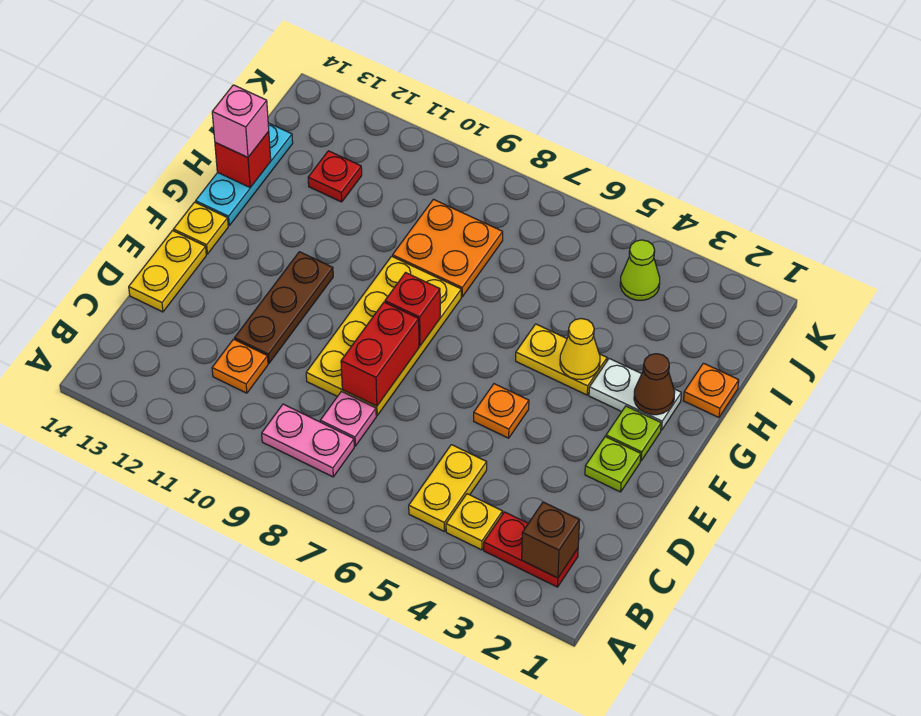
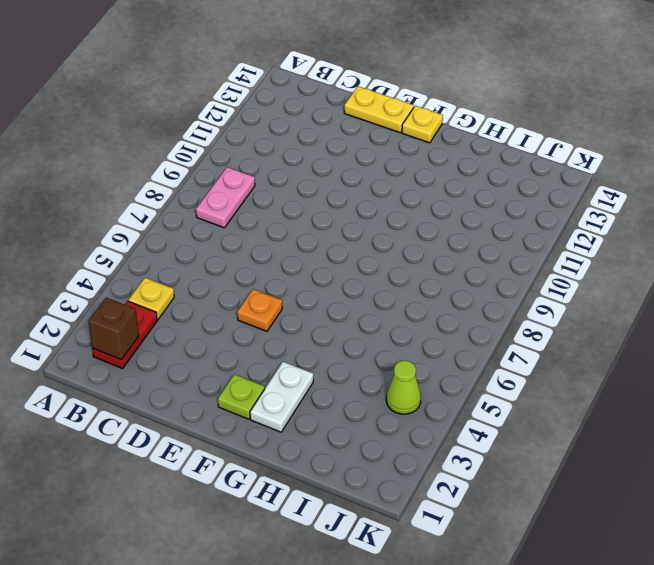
none -> yellow 1x2 plate [409,445,487,531]
none -> pink 1x1 plate [320,391,376,446]
none -> orange 1x1 plate [212,339,268,393]

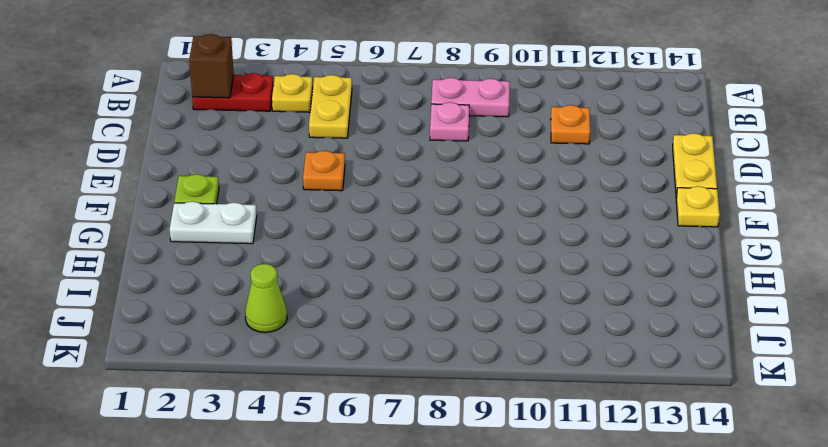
none -> yellow 2x4 plate [306,256,461,415]
none -> brown 1x3 plate [235,252,333,363]
none -> lime 1x1 plate [585,437,641,492]

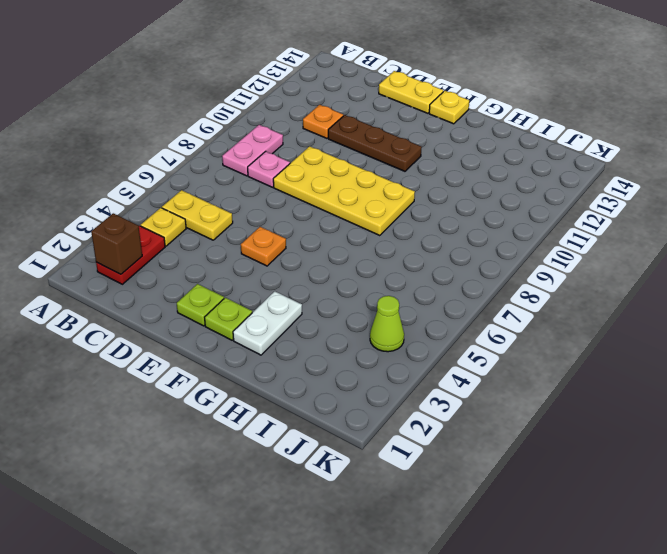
none -> yellow 1x2 plate [516,324,607,395]
none -> cyan 1x3 plate [196,123,293,226]
none -> orange 1x1 plate [683,363,739,417]

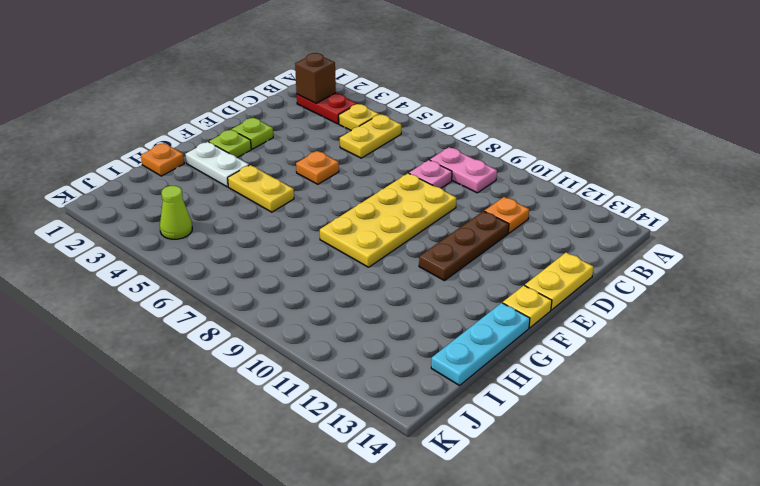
none -> orange 2x2 plate [393,199,503,297]
none -> red 1x1 plate [308,151,362,202]
none -> red 1x2 brick [341,302,419,406]

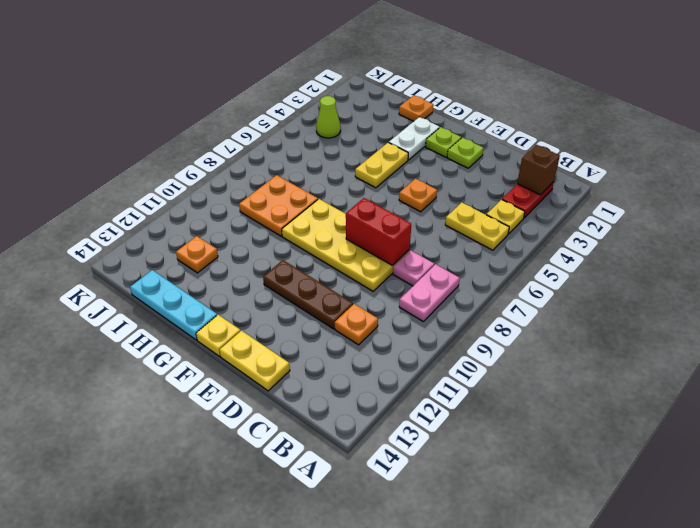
orange 1x1 plate [176,236,218,273] -> red 1x1 plate [308,151,362,202]
none -> red 1x1 brick [385,273,440,346]
none -> brown 1x1 cone [634,354,675,415]
none -> yellow 1x1 cone [560,319,600,380]

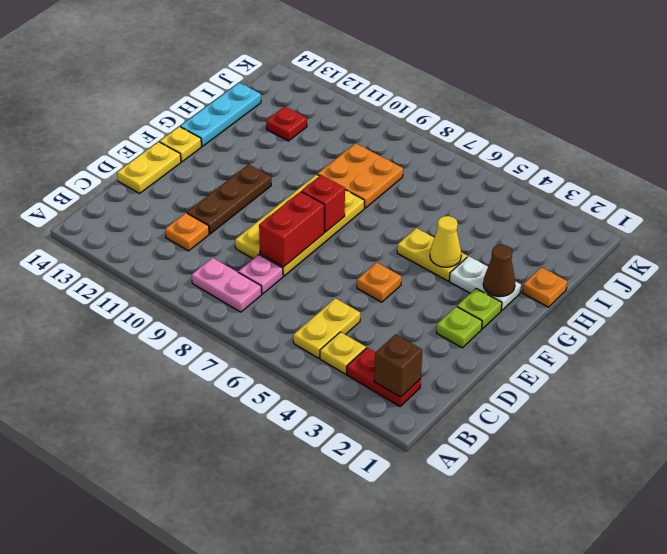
none -> lime 1x1 cone [620,240,660,300]
none -> red 1x1 brick [215,132,271,187]
none -> pink 1x1 brick [212,85,269,157]

